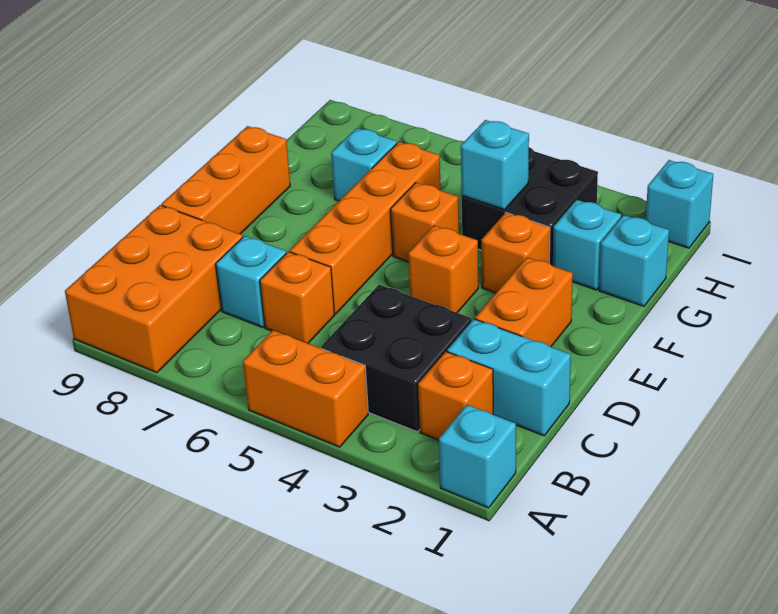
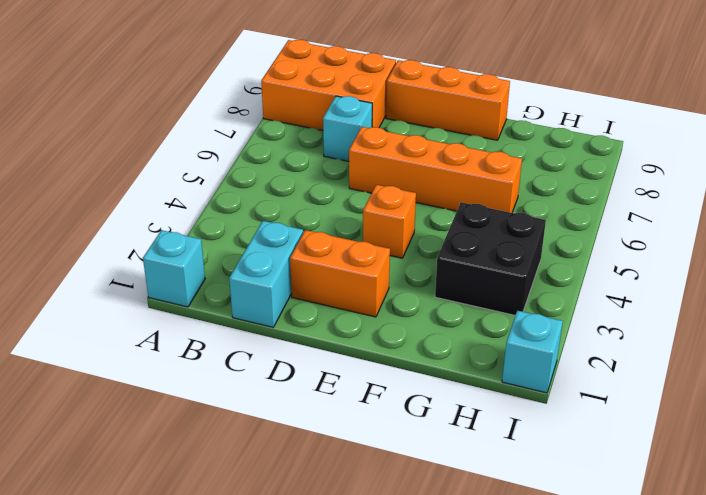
none -> orange 1x2 brick [243,330,368,447]
none -> orange 1x1 brick [418,352,493,440]
none -> black 2x2 brick [321,285,472,432]

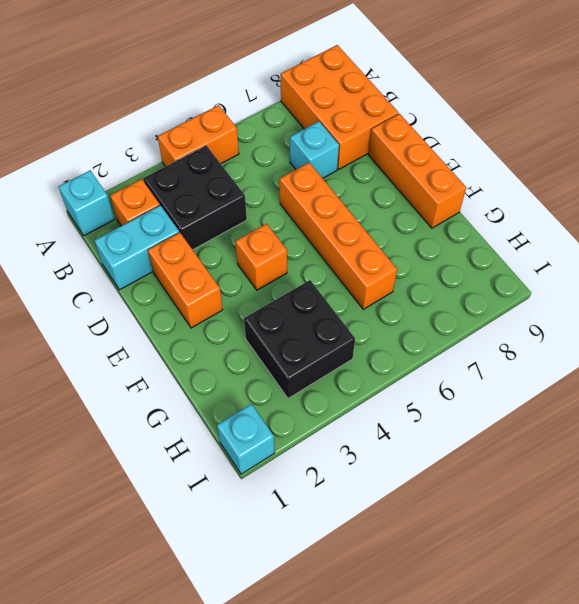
none -> orange 1x1 brick [260,252,335,343]
none -> orange 1x1 brick [481,213,550,293]
none -> orange 1x1 brick [391,183,459,262]

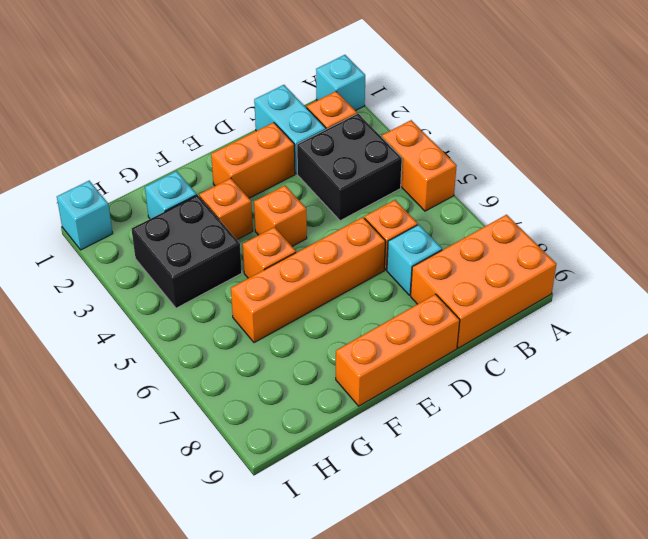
none -> cyan 1x1 brick [599,215,669,306]
none -> cyan 1x1 brick [331,128,397,201]
none -> cyan 1x1 brick [461,120,529,210]

